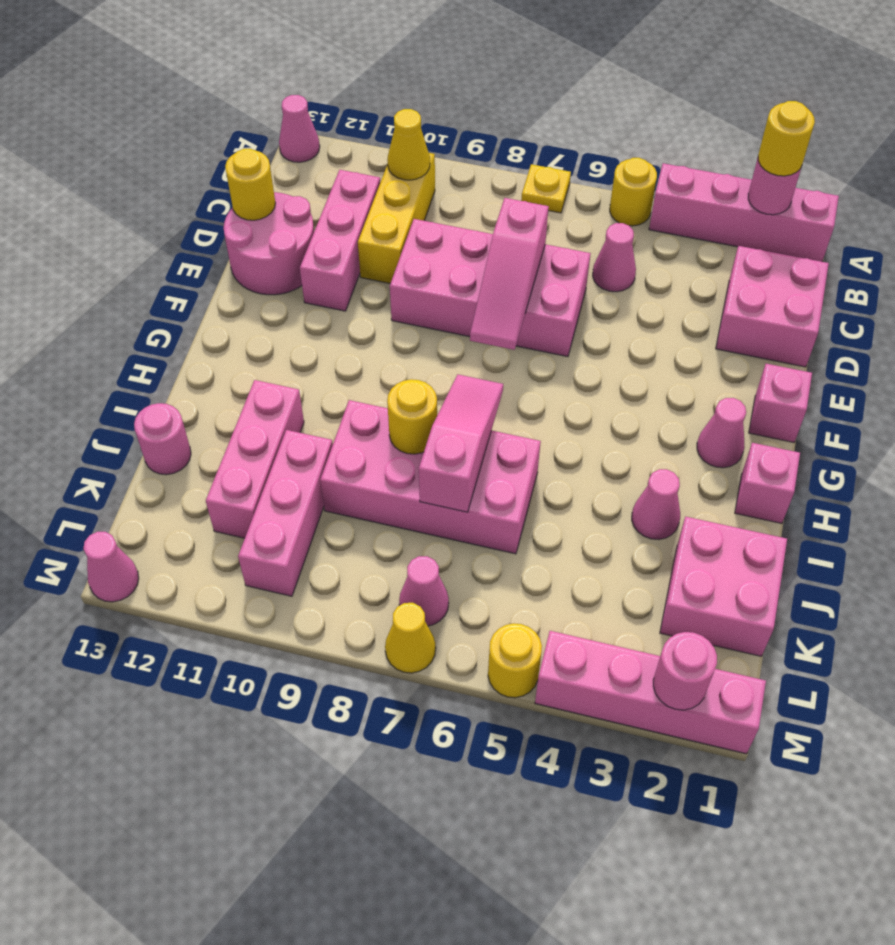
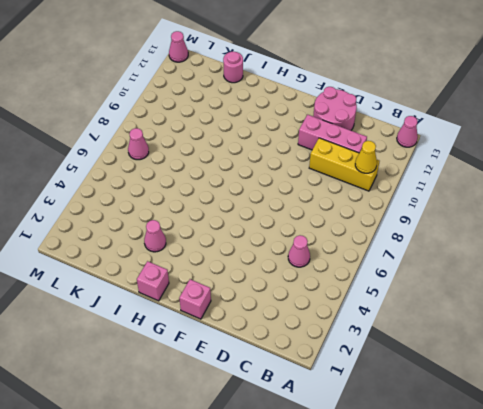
none -> pink 1x4 brick [649,163,839,262]
none -> yellow 1x1 round brick [610,158,657,226]
none -> yellow 1x1 plate [521,164,571,213]
none -> pink 2x2 brick [716,246,829,367]

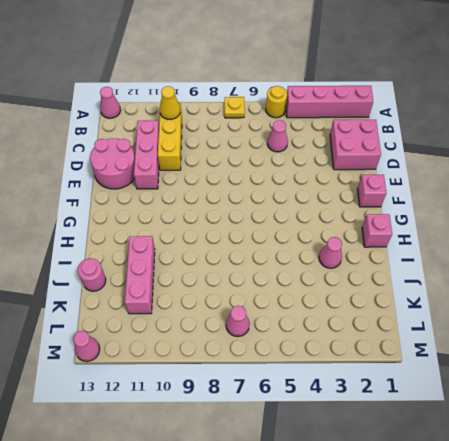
none -> pink 2x4 brick [390,219,591,357]
none -> pink 1x1 cone [697,398,746,468]
none -> pink 2x4 brick [320,400,541,554]
none -> pink 2x2 brick [660,517,787,656]

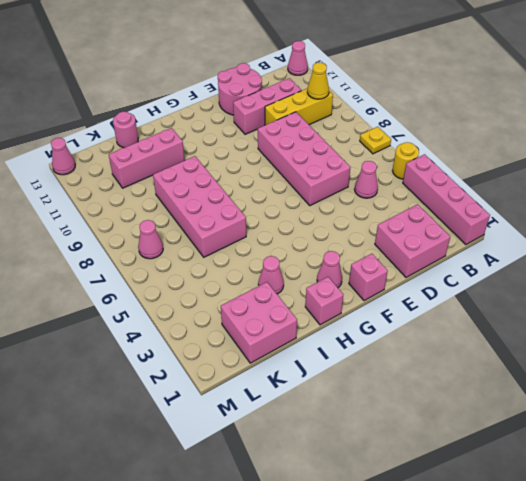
none -> pink 1x3 brick [238,430,333,596]
none -> pink 1x4 brick [535,631,766,754]
none -> yellow 1x1 round brick [488,623,542,698]
none -> yellow 1x1 cone [385,603,436,673]

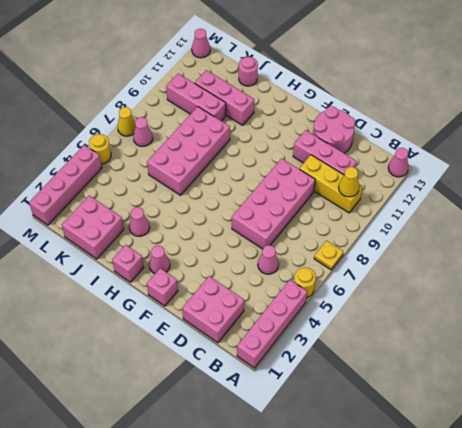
none -> pink 1x1 round brick [748,158,801,215]
none -> pink 1x3 slope [470,198,549,350]
none -> yellow 1x1 round brick [225,149,275,220]
none -> pink 1x3 slope [419,374,503,512]

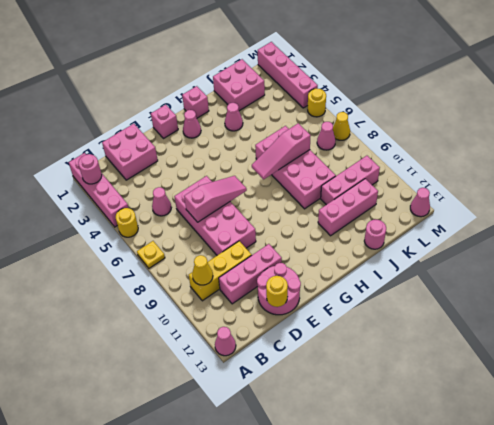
none -> yellow 1x1 round brick [387,379,437,454]
none -> pink 1x1 round brick [653,632,717,710]
none -> yellow 1x1 round brick [758,101,815,176]

